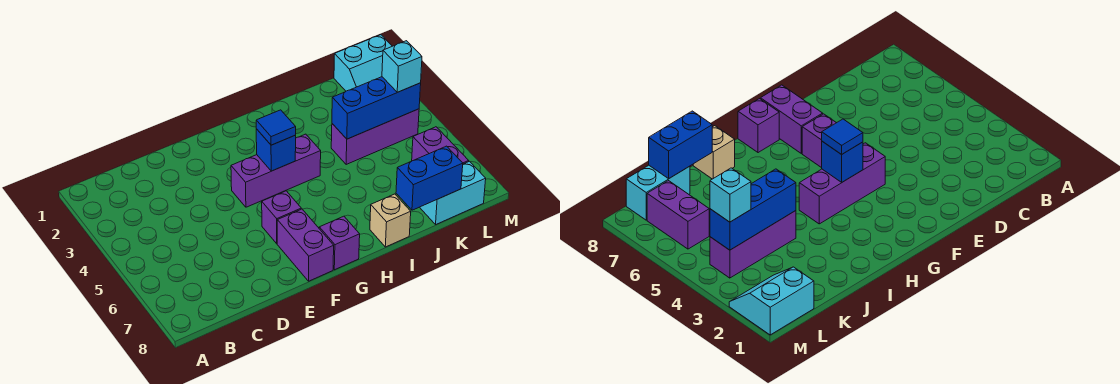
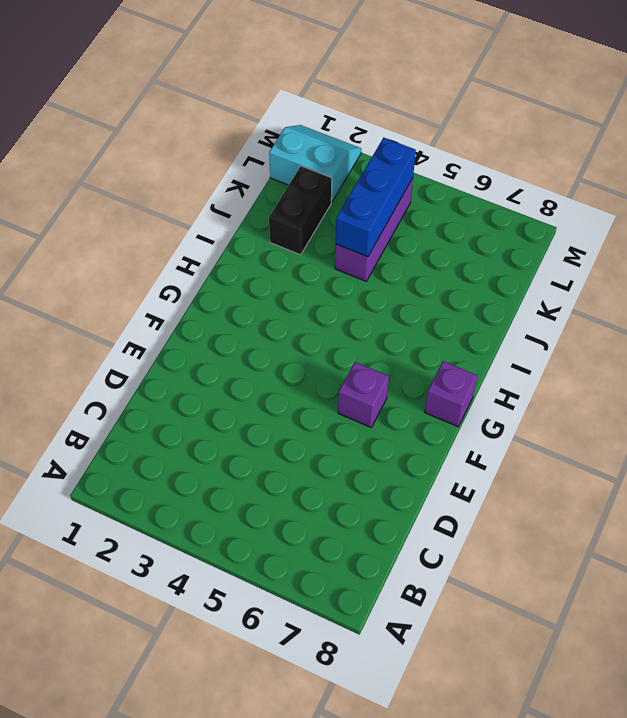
black 1x2 brick [269,166,332,255] -> none
cyan 2x2 slope [269,125,361,202] -> cyan 2x2 slope turned to [334,35,392,91]
none -> purple 1x3 brick [231,134,321,207]
none -> purple 1x2 brick [277,209,334,281]
none -> tan 1x1 brick [370,194,411,247]

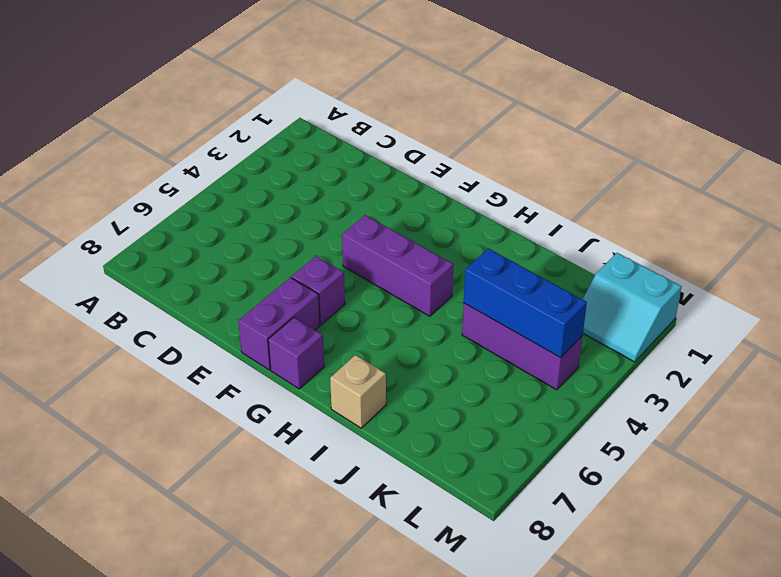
none -> cyan 1x2 brick [420,161,486,224]
none -> purple 1x2 brick [412,127,469,164]
none -> blue 1x1 brick [256,129,296,171]

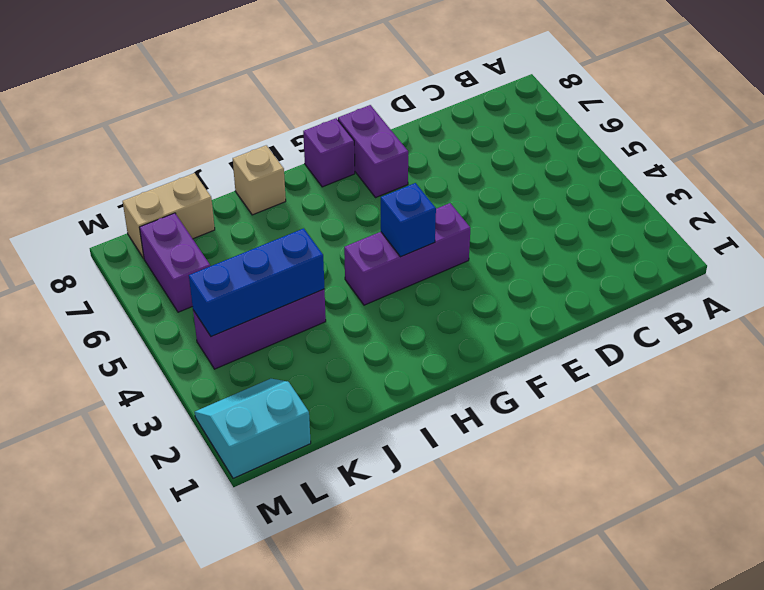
tan 1x2 brick [123,173,215,258] -> cyan 1x2 brick [420,161,486,224]
none -> purple 1x1 brick [262,191,301,244]
none -> blue 1x2 brick [396,146,463,210]
none -> blue 1x1 tile [256,110,296,145]

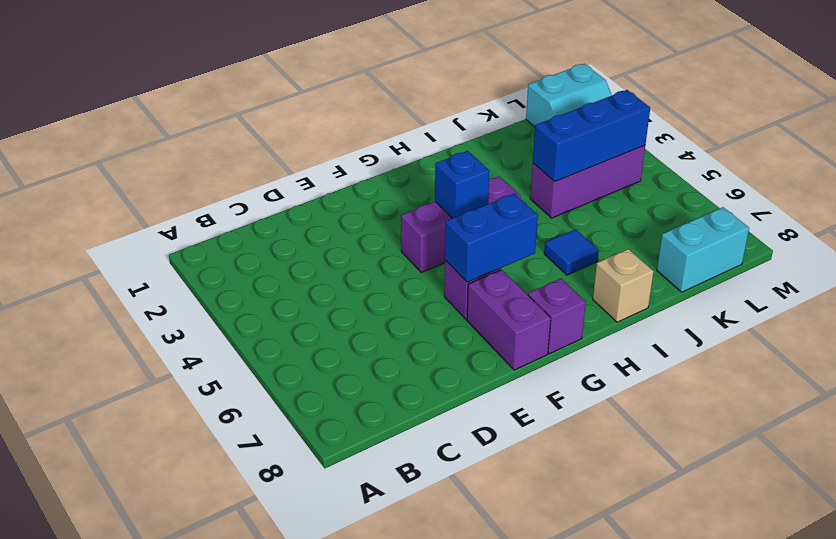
blue 1x2 brick [445,193,538,282] -> blue 1x2 brick moved to [396,146,463,210]
blue 1x1 tile [544,230,599,275] -> blue 1x1 tile moved to [256,110,296,145]
none -> purple 1x2 brick [412,127,469,164]
none -> cyan 1x1 brick [382,41,422,92]

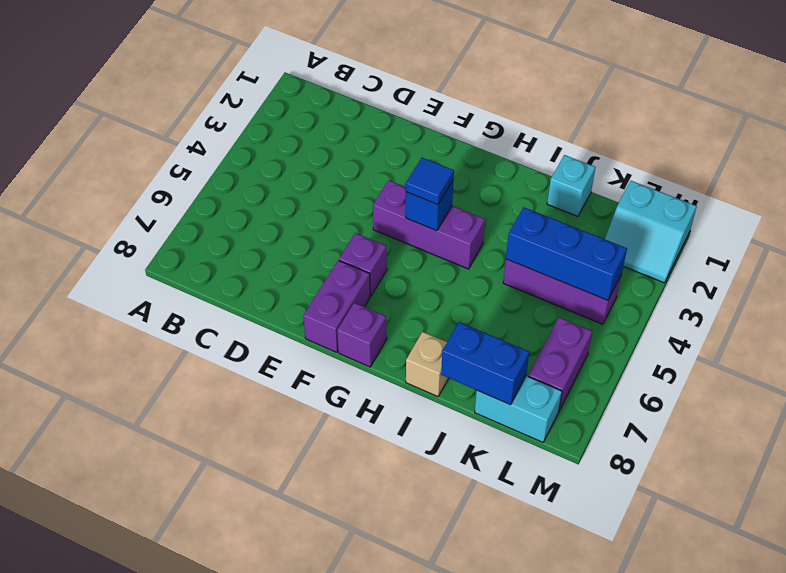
cyan 1x1 brick [547,155,595,216] -> cyan 1x1 brick moved to [382,41,422,92]

